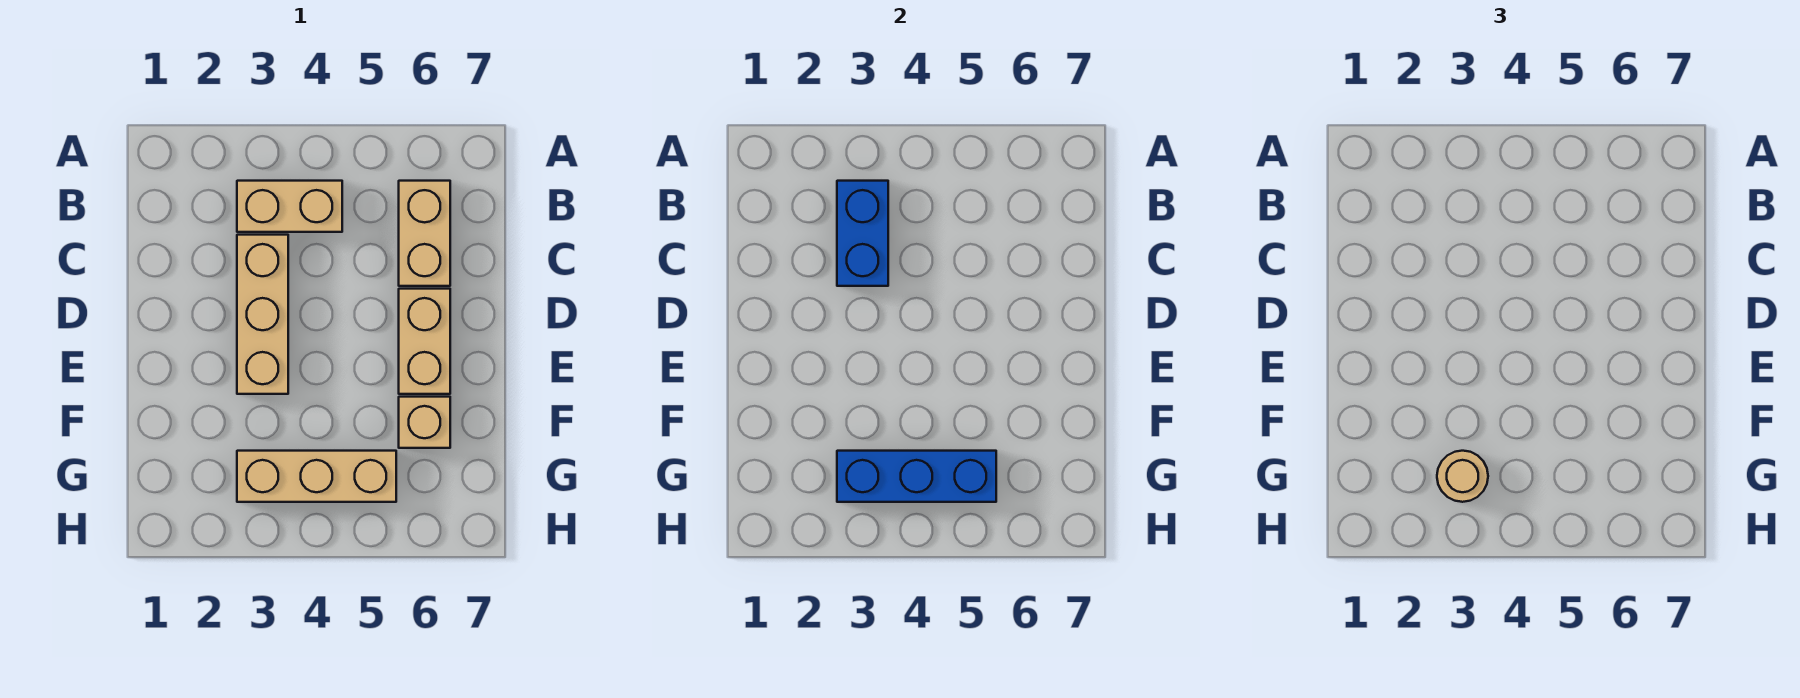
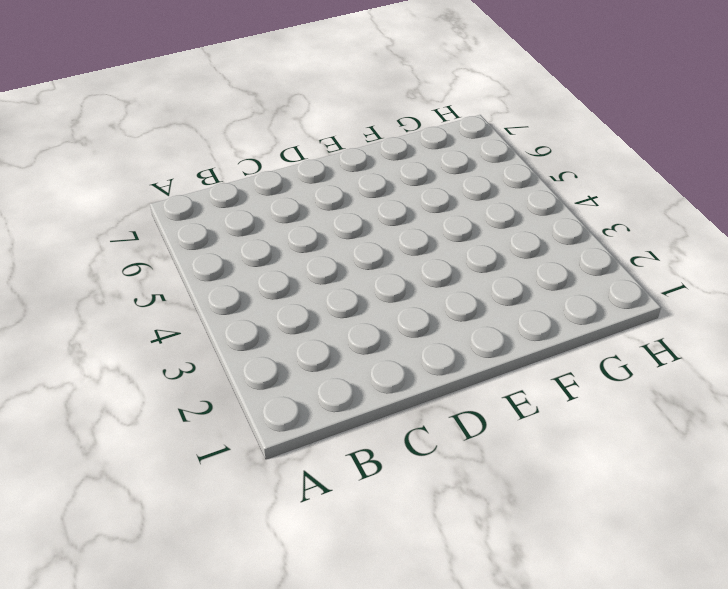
none -> tan 1x2 brick [237,181,342,232]
none -> tan 1x2 brick [399,181,450,286]

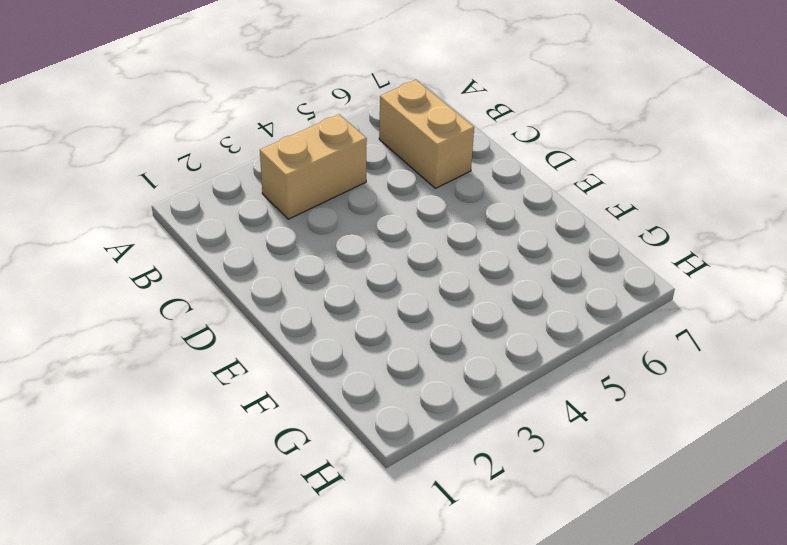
none -> tan 1x3 brick [237,235,288,394]
none -> tan 1x2 brick [399,289,450,394]

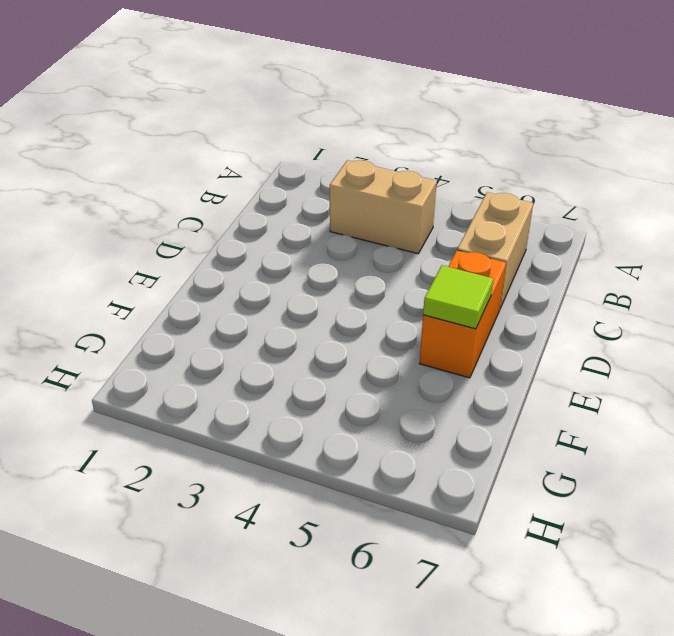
orange 1x2 brick [420,250,506,378] -> tan 1x2 brick [399,289,450,394]
lime 1x1 tile [423,265,493,329] -> none
none -> tan 1x3 brick [237,235,288,394]
none -> tan 1x1 brick [399,397,450,448]

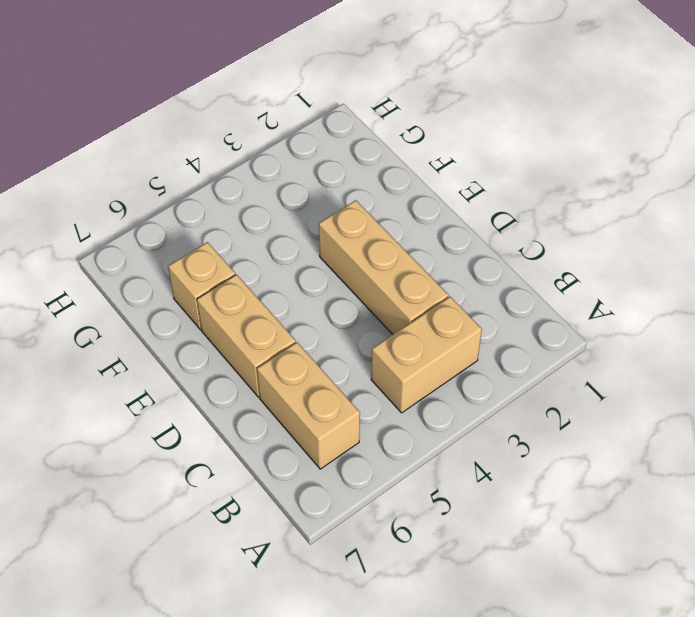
none -> tan 1x3 brick [237,451,396,502]
none -> blue 1x2 brick [837,181,888,286]

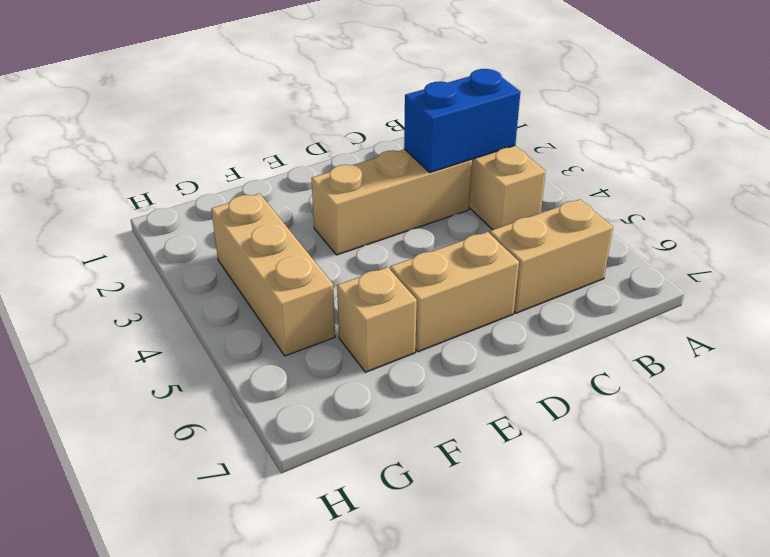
none -> blue 1x3 brick [837,451,996,502]
none -> tan 1x1 round brick [1437,451,1488,502]

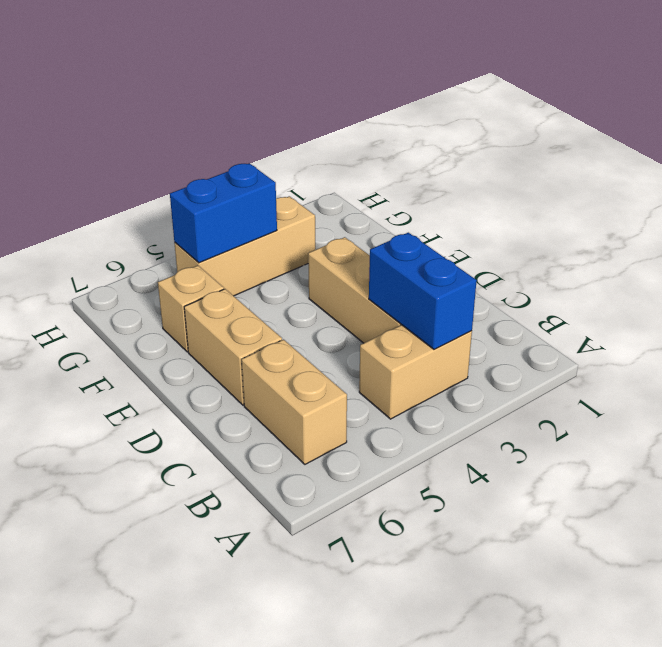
blue 1x2 brick [170,163,277,263] -> blue 1x3 brick [837,451,996,502]
none -> tan 1x1 round brick [1437,451,1488,502]

